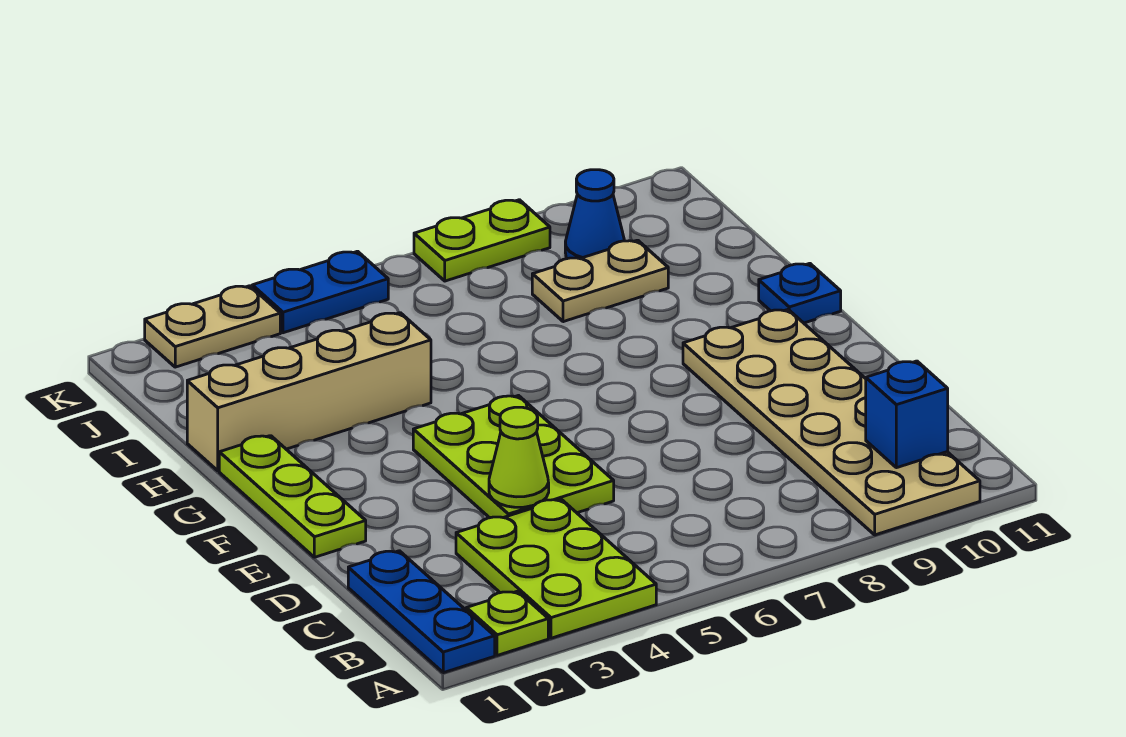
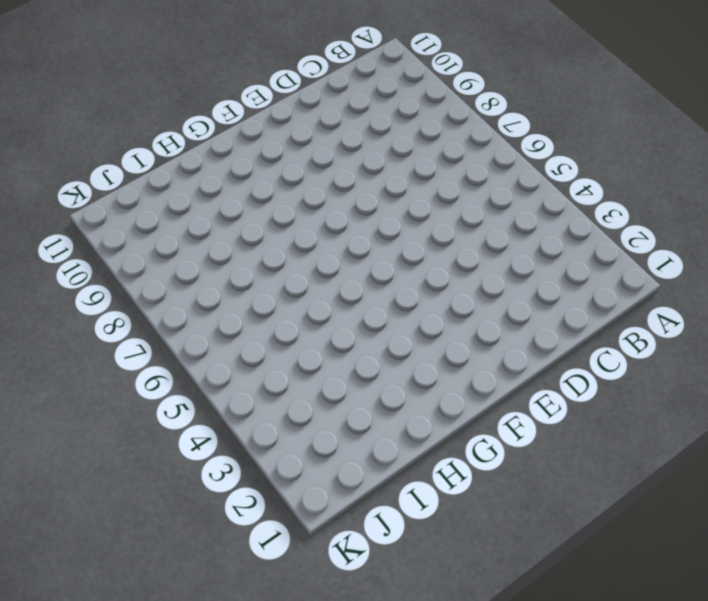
none -> blue 1x3 plate [348,551,495,673]
none -> lime 1x1 plate [466,591,548,655]
none -> lime 2x3 plate [456,499,656,638]

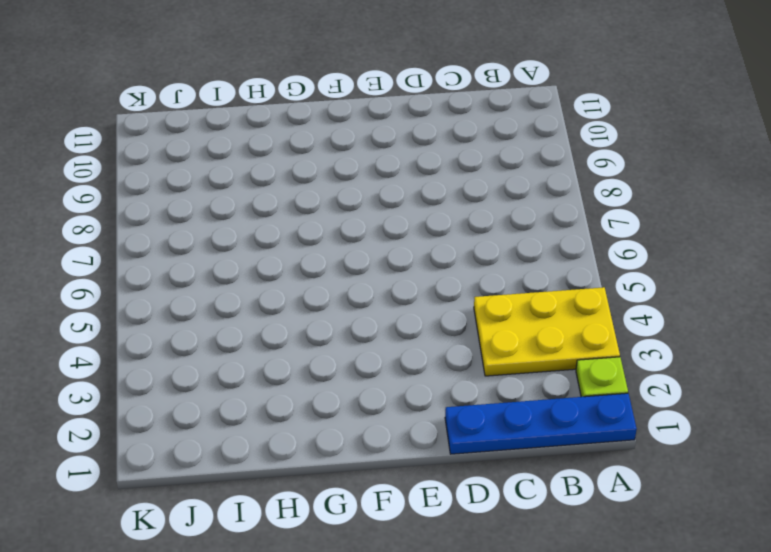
blue 1x4 plate [445,393,637,454] -> blue 1x3 plate [348,551,495,673]
yellow 2x3 plate [474,287,620,376] -> lime 2x3 plate [456,499,656,638]
none -> tan 2x6 plate [683,310,980,535]
none -> lime 2x3 plate [413,396,614,518]
none -> lime 1x3 plate [219,436,366,557]

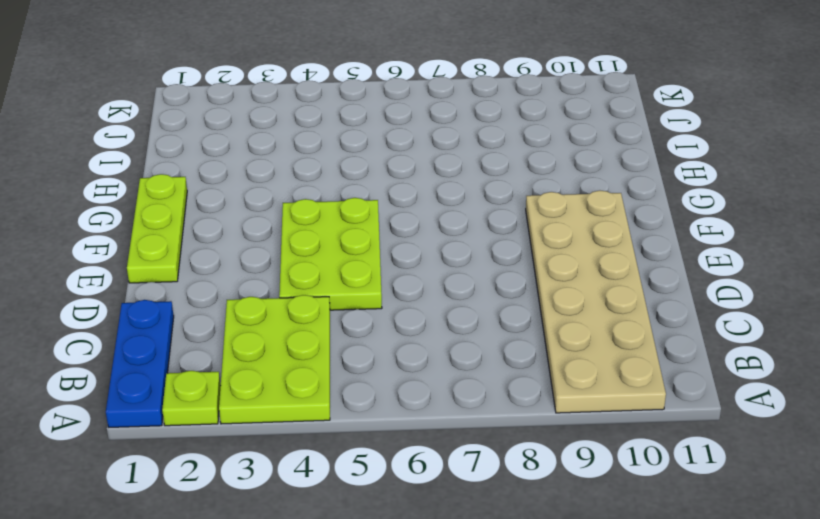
none -> blue 1x1 plate [759,263,841,323]
none -> tan 1x4 brick [187,313,431,471]
none -> tan 1x2 plate [532,240,668,322]

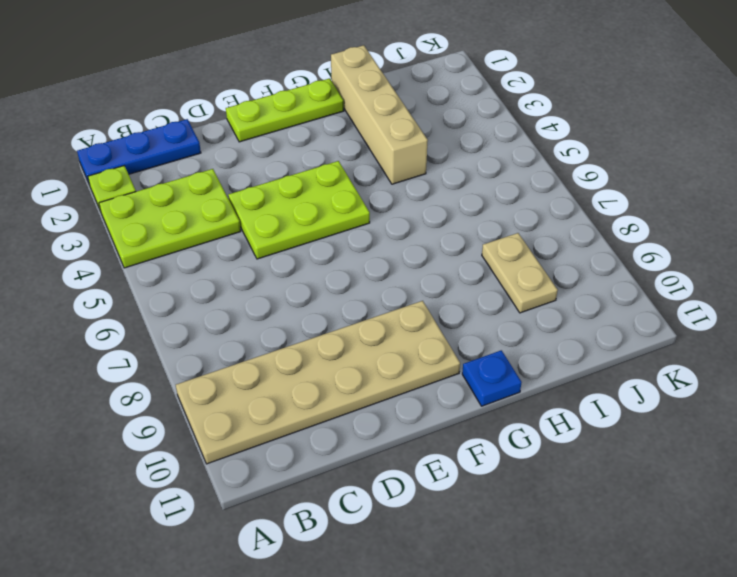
none -> blue 1x1 cone [565,170,624,259]
none -> tan 1x2 plate [145,286,280,367]
none -> blue 1x2 plate [252,251,388,333]

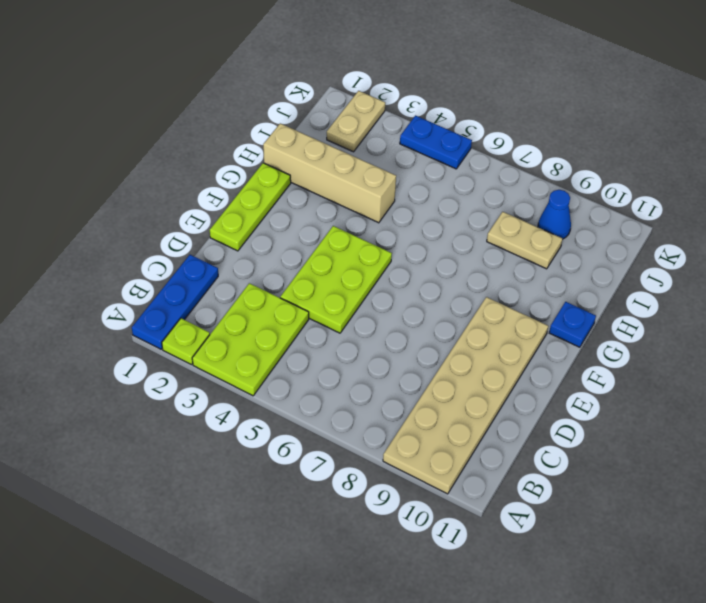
tan 1x2 plate [327,91,385,152] -> tan 1x2 plate turned to [145,286,280,367]
none -> lime 1x2 plate [414,200,550,281]
none -> blue 1x1 brick [866,361,948,468]
none -> lime 1x1 cone [489,407,549,507]

